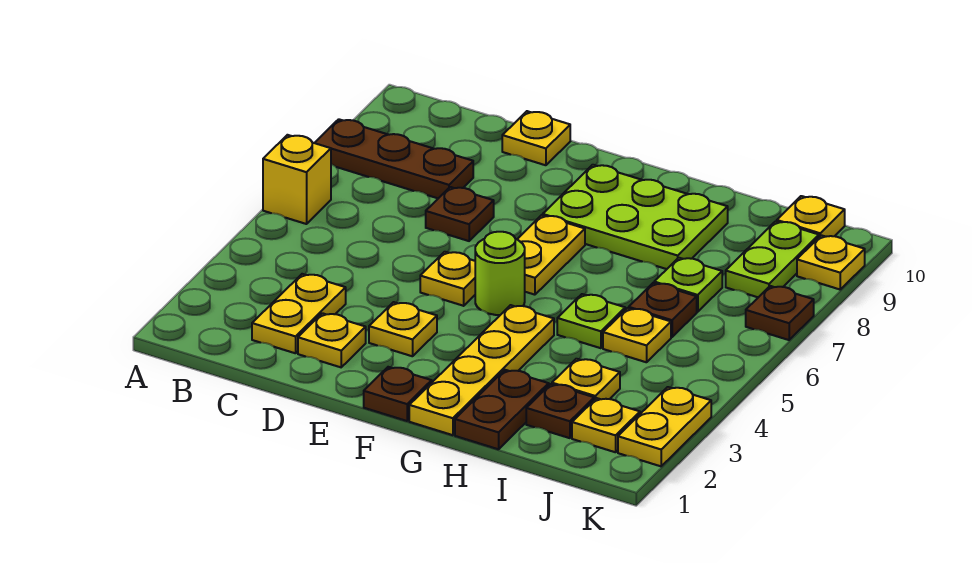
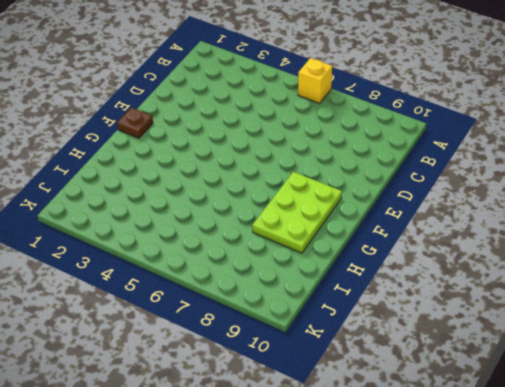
none -> brown 1x3 plate [315,119,473,198]
none -> yellow 1x2 plate [252,274,346,353]
none -> yellow 1x1 plate [298,313,366,367]

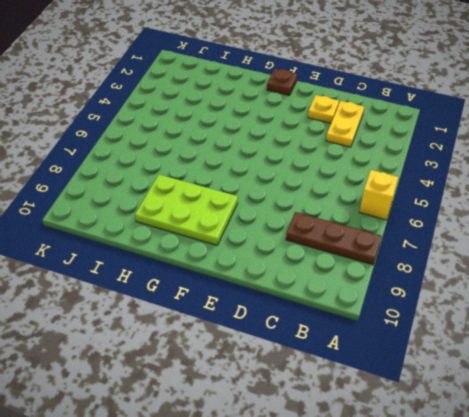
none -> brown 1x1 plate [426,187,494,241]
none -> yellow 1x1 plate [502,111,570,165]
none -> yellow 1x1 plate [369,302,437,356]

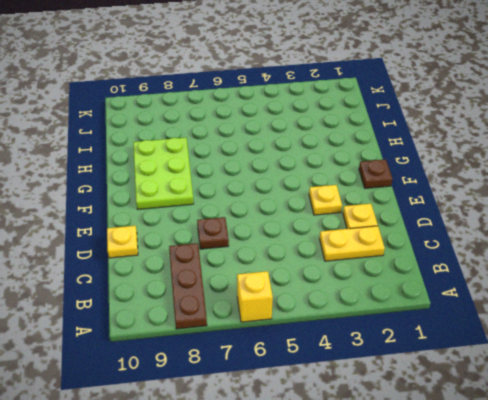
none -> yellow 1x1 plate [420,252,475,306]
none -> lime 1x1 round brick [475,232,525,315]
none -> yellow 1x2 plate [517,215,585,295]

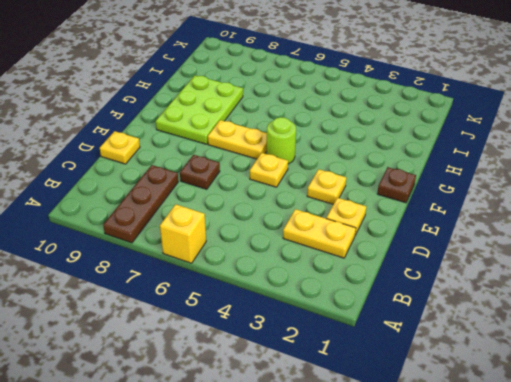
none -> yellow 1x4 plate [409,305,554,435]
none -> brown 1x2 plate [455,370,549,449]
none -> lime 1x1 plate [557,294,625,348]

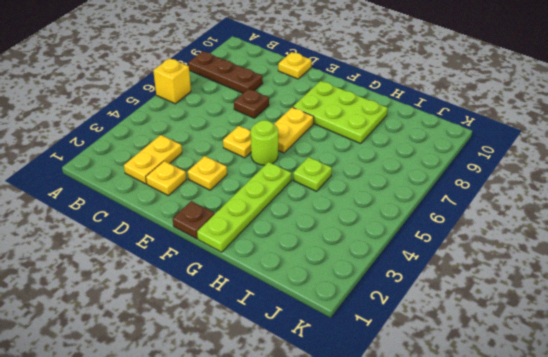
lime 1x4 plate [197,162,291,252] -> yellow 1x4 plate [409,305,554,435]
none -> brown 1x2 plate [455,370,549,449]
none -> brown 1x1 plate [526,384,594,438]
none -> yellow 1x1 plate [552,359,620,400]

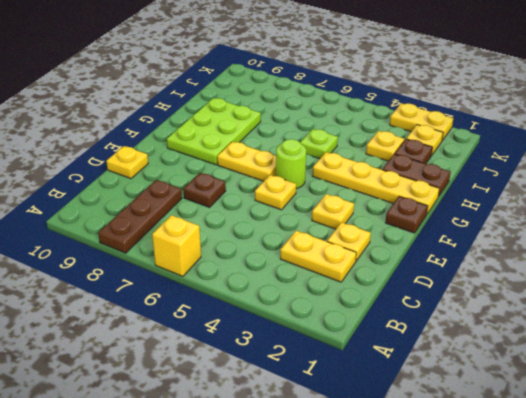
none -> yellow 1x1 plate [603,308,671,362]
none -> brown 1x1 plate [629,283,697,337]
none -> lime 1x1 plate [654,258,722,312]

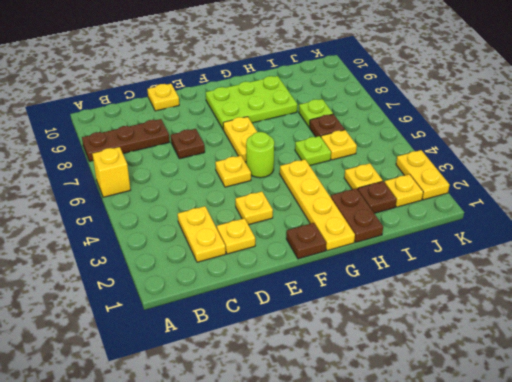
none -> lime 1x2 plate [726,221,819,297]
none -> yellow 1x1 plate [777,196,845,237]
none -> brown 1x1 plate [746,286,814,340]

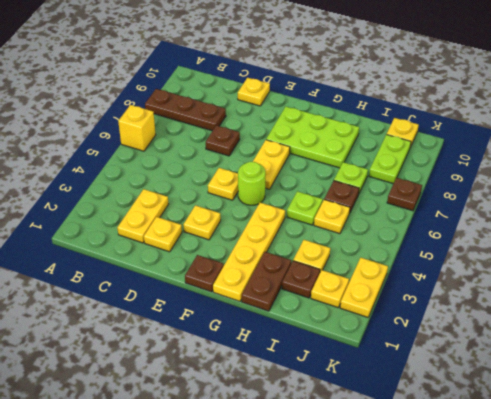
none -> yellow 1x1 plate [797,235,865,289]

